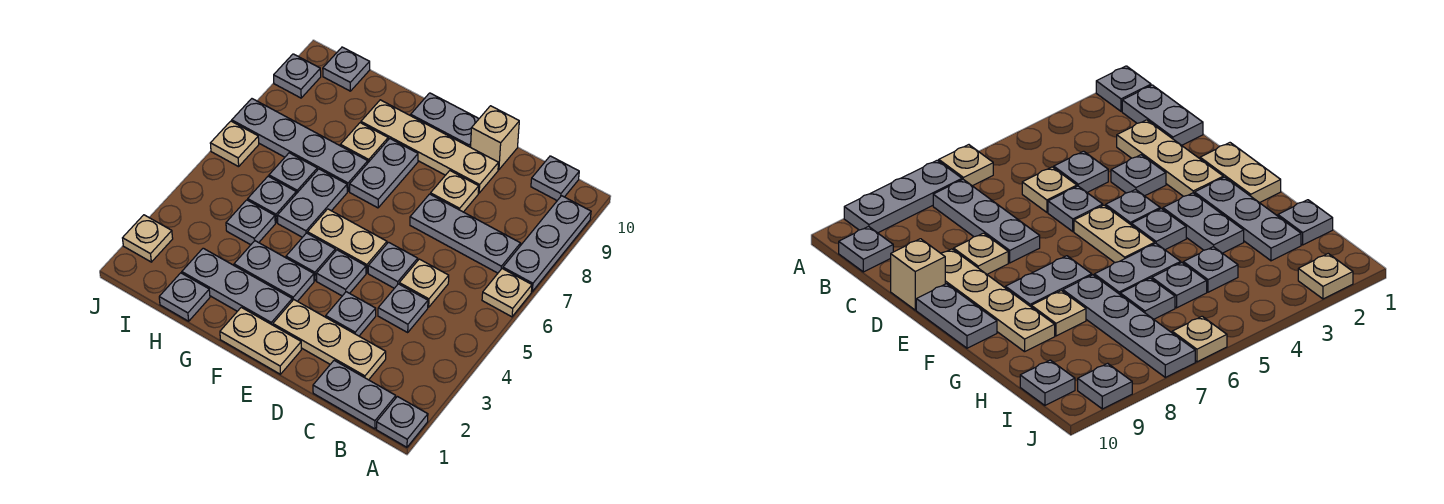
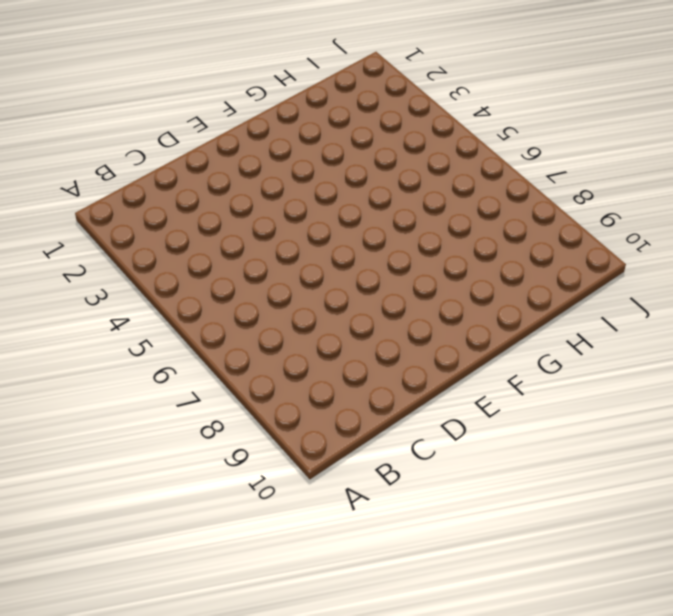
none -> grey 1x1 plate [376,397,428,447]
none -> tan 1x1 plate [482,269,532,317]
none -> grey 1x3 plate [503,196,591,292]
none -> grey 1x2 plate [313,360,396,429]

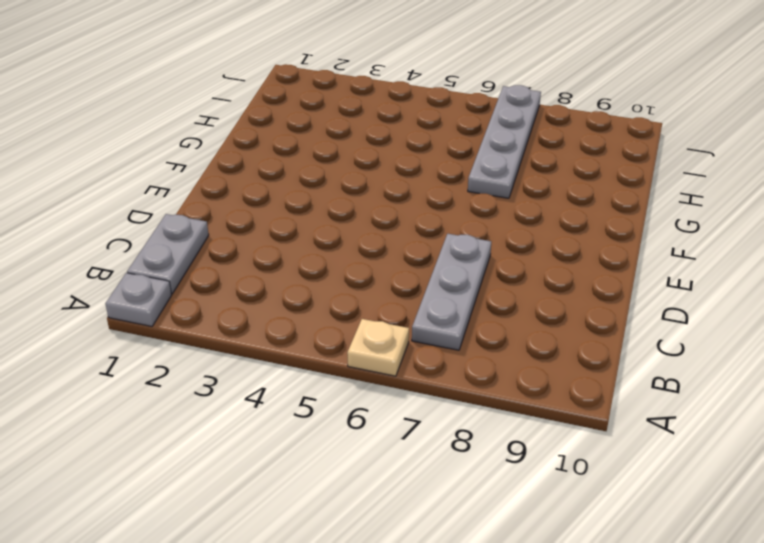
none -> grey 1x3 plate [503,196,591,292]
none -> grey 1x1 plate [531,156,579,200]
none -> tan 1x3 plate [273,300,386,380]
none -> grey 1x1 plate [378,284,428,332]

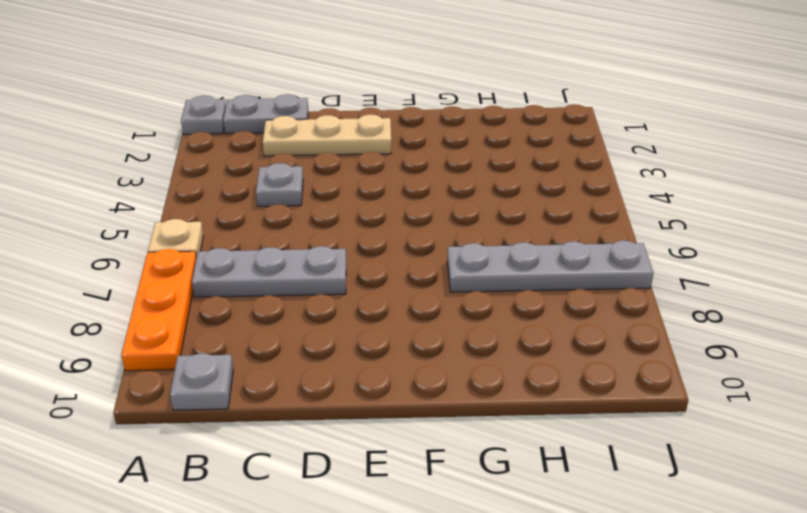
orange 1x3 plate [121,249,196,371] -> grey 1x3 plate [503,196,591,292]
none -> tan 1x1 plate [399,259,449,307]
none -> grey 1x1 plate [326,292,376,336]
none -> grey 1x1 plate [368,242,418,288]
none -> tan 1x1 plate [431,171,479,212]

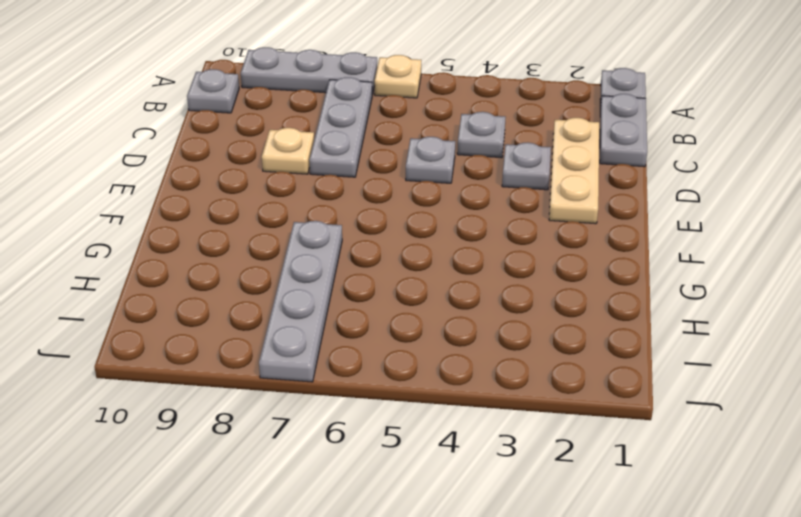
none -> tan 1x1 plate [399,259,449,307]
none -> tan 1x4 plate [361,100,498,193]
none -> tan 1x1 brick [471,106,519,170]
none -> tan 1x2 plate [220,307,301,374]

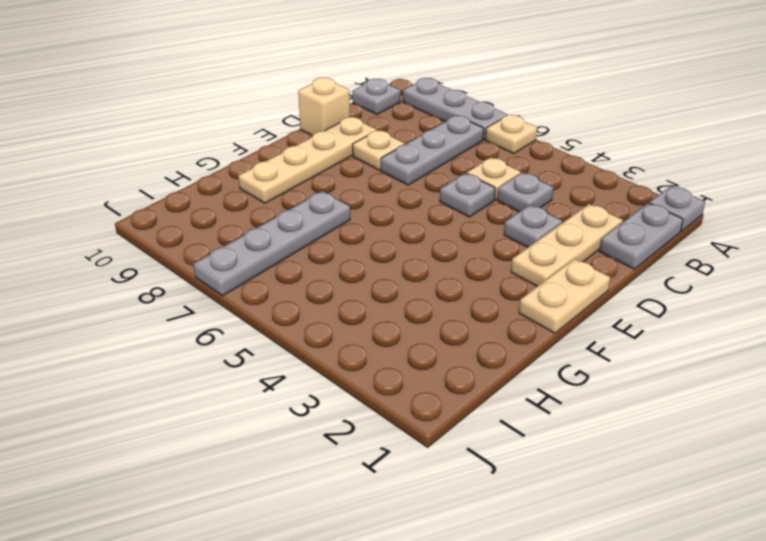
none -> grey 1x1 plate [316,250,366,296]
none -> tan 1x2 plate [308,209,387,273]
none -> grey 1x2 plate [411,93,479,147]
none -> grey 1x3 plate [182,248,292,325]

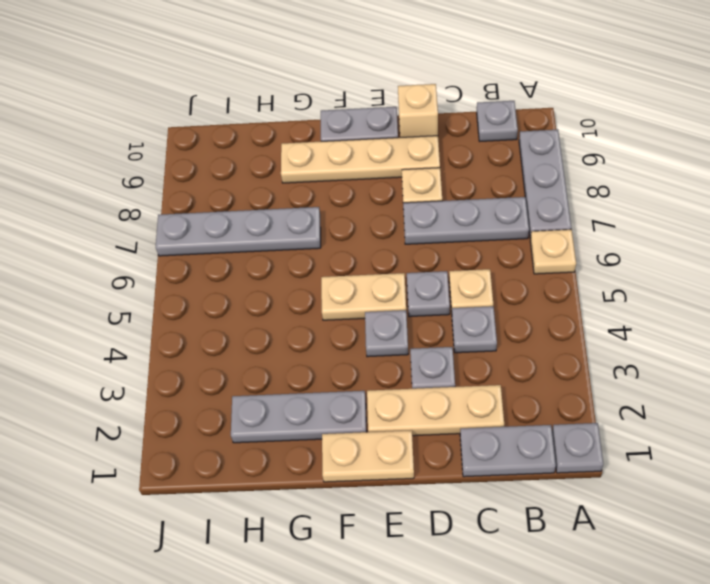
none -> grey 1x2 plate [234,241,314,301]
none -> grey 1x1 plate [286,233,335,281]
none -> grey 1x2 plate [350,138,418,208]
none -> grey 1x2 plate [277,169,347,237]

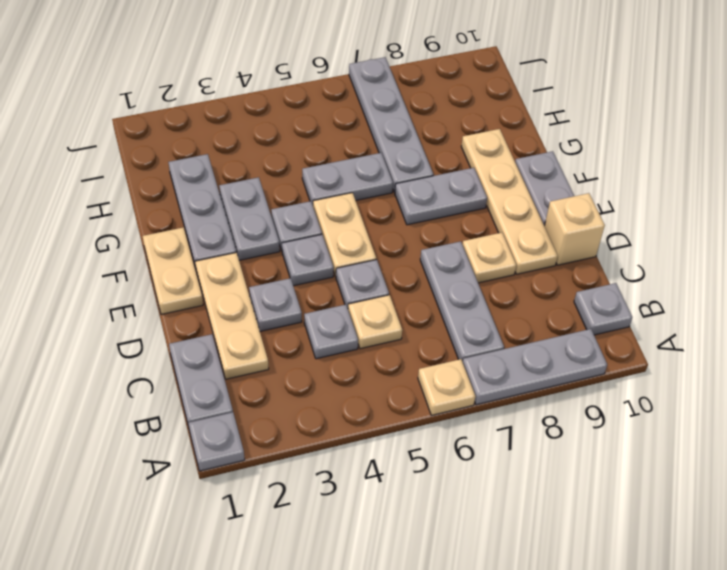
none -> tan 1x1 plate [340,123,388,162]
none -> grey 1x1 plate [159,273,210,321]
none -> grey 1x1 plate [226,200,275,245]
none -> grey 1x1 plate [248,176,296,223]

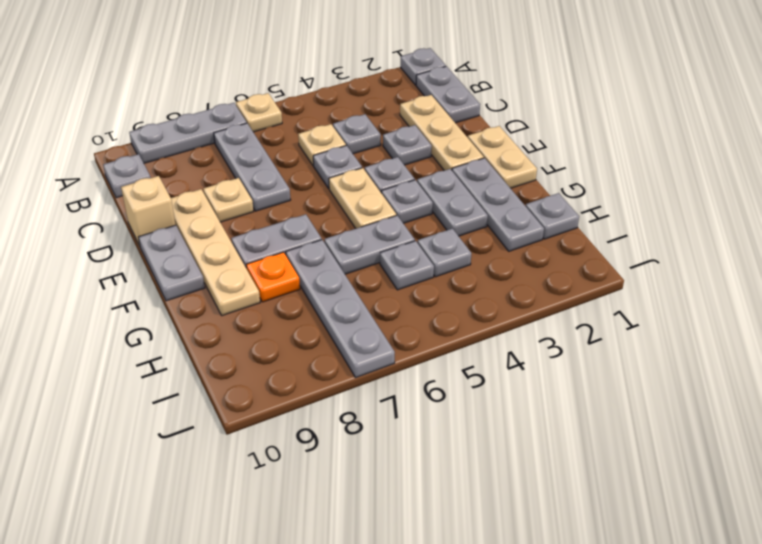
orange 1x1 plate [246,252,300,302] -> tan 1x1 plate [340,123,388,162]
none -> grey 1x1 plate [269,153,317,194]
none -> grey 1x1 plate [323,47,370,91]
none -> tan 1x1 plate [123,215,173,262]
none -> tan 1x1 plate [210,121,259,167]

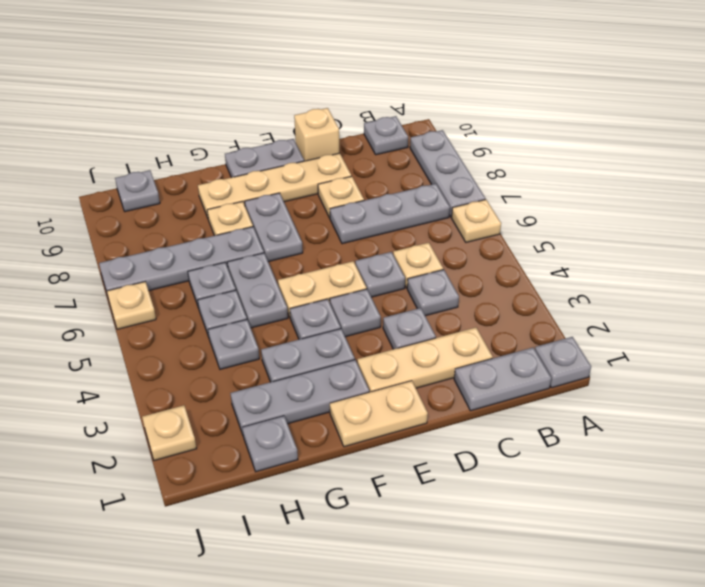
none -> grey 1x1 plate [274,54,321,98]

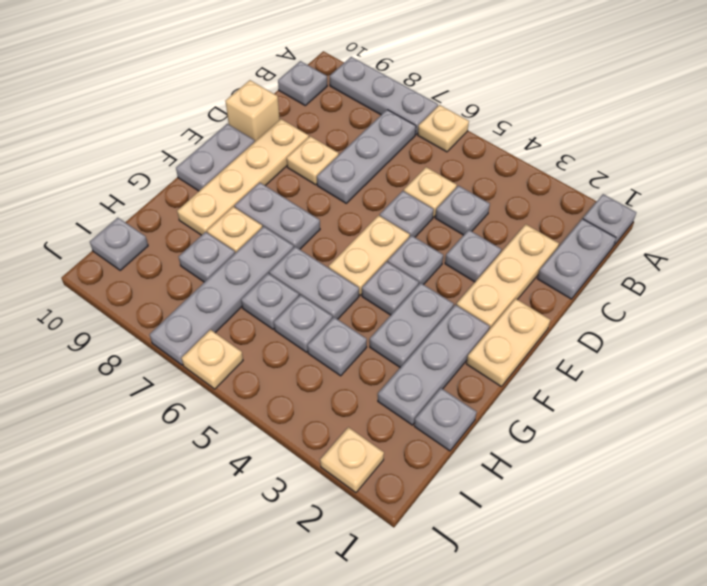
grey 1x1 plate [179,232,235,282] -> grey 1x1 plate moved to [274,54,321,98]

